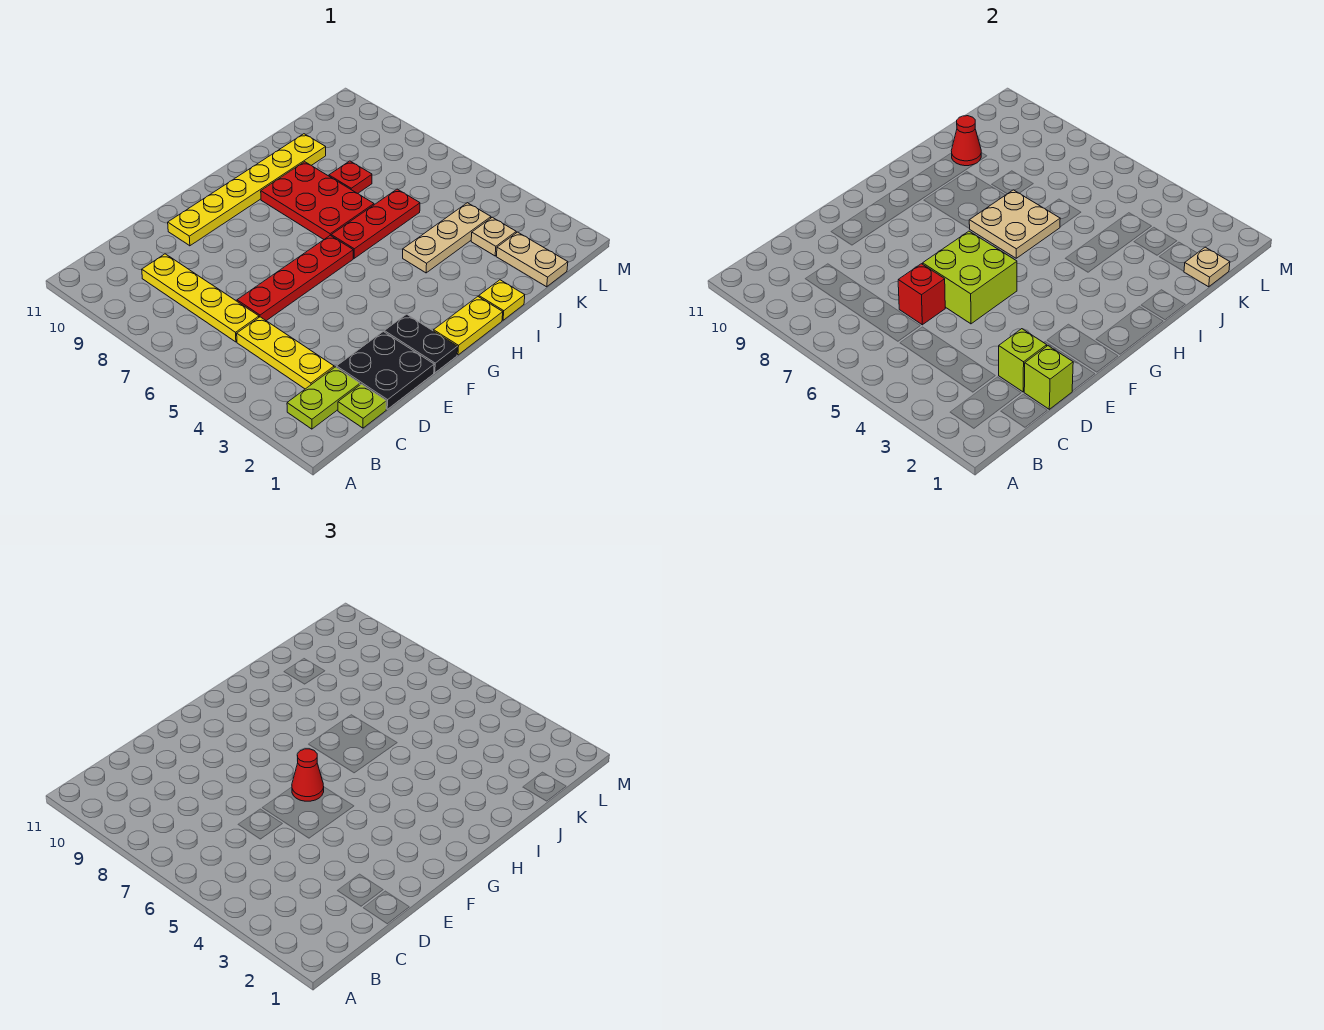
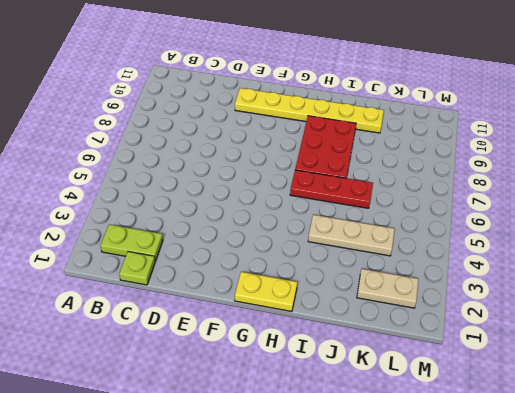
tan 1x2 plate [357,269,419,308] -> tan 1x2 plate turned to [496,232,568,287]
none -> yellow 1x3 plate [237,317,334,389]
none -> yellow 1x4 plate [142,254,259,342]
none -> black 2x2 plate [337,332,434,409]

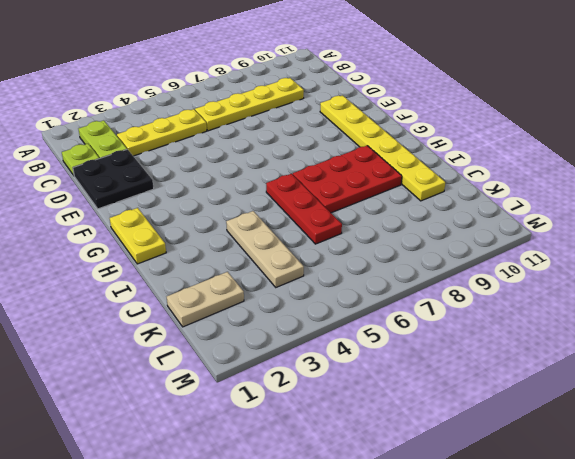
none -> red 1x4 plate [237,235,353,321]
none -> black 1x2 plate [384,314,457,373]
none -> yellow 1x1 plate [479,280,525,320]

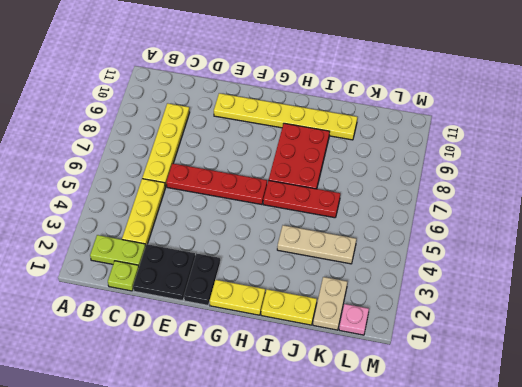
yellow 1x2 plate [261,289,317,325] -> yellow 1x1 plate [479,280,525,320]
pink 1x1 plate [339,304,369,335] -> none
none -> red 1x1 plate [329,161,372,194]
none -> tan 1x1 plate [471,217,516,256]
none -> lime 1x1 brick [1024,346,1073,409]

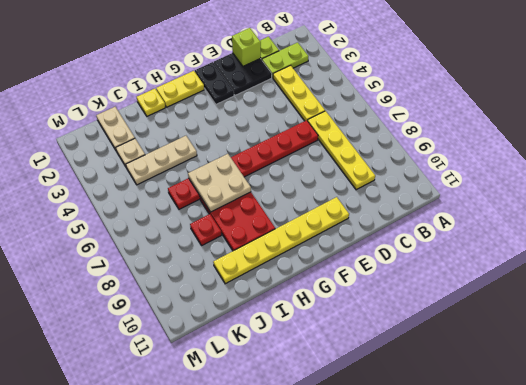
none -> lime 1x1 brick [999,329,1047,392]
none -> red 1x1 brick [898,264,945,325]
none -> lime 2x2 brick [923,231,1017,324]

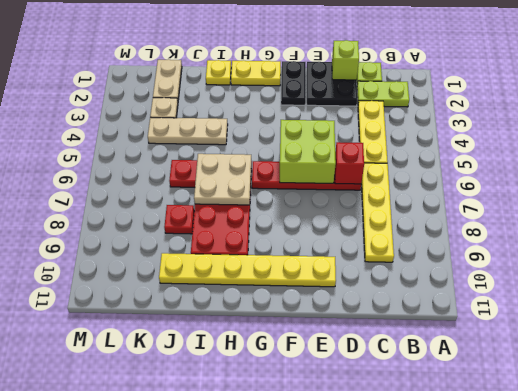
none -> lime 1x1 brick [999,329,1047,392]
none -> red 1x1 cone [951,116,981,166]
none -> tan 1x1 plate [1184,247,1230,287]

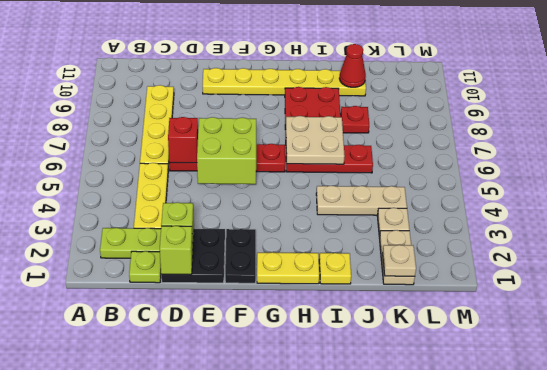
none -> red 1x1 cone [292,749,324,801]

